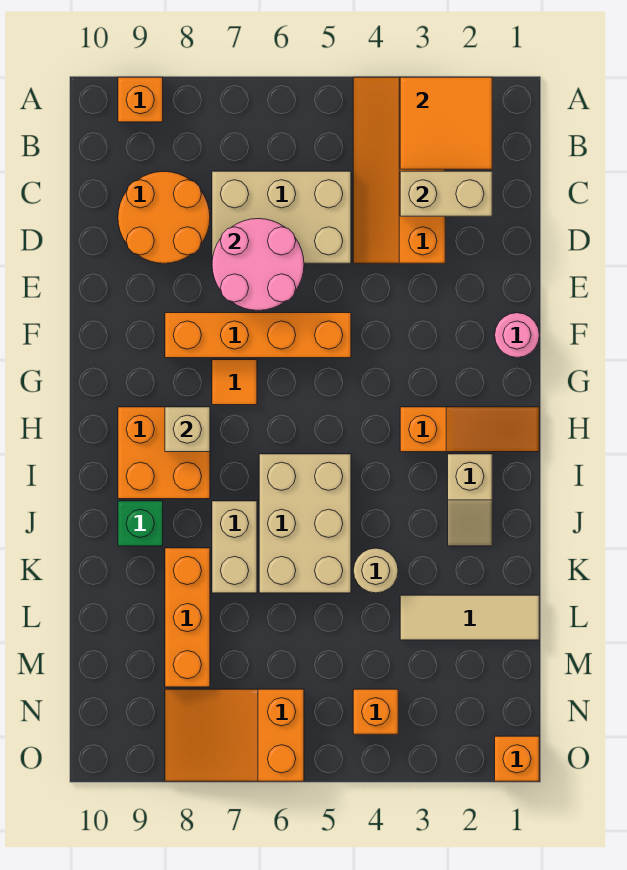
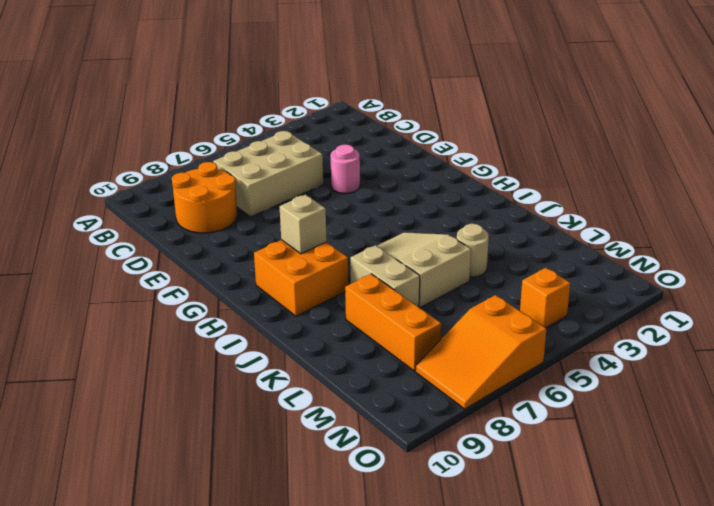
pink 1x1 round brick [330,145,360,194] -> pink 1x1 round brick moved to [495,313,539,357]
tan 2x3 slope [377,232,471,307] -> tan 2x3 brick [259,454,351,593]
none -> orange 2x4 slope [353,77,445,263]
none -> orange 1x1 brick [118,77,163,122]
none -> orange 1x4 brick [165,313,351,358]

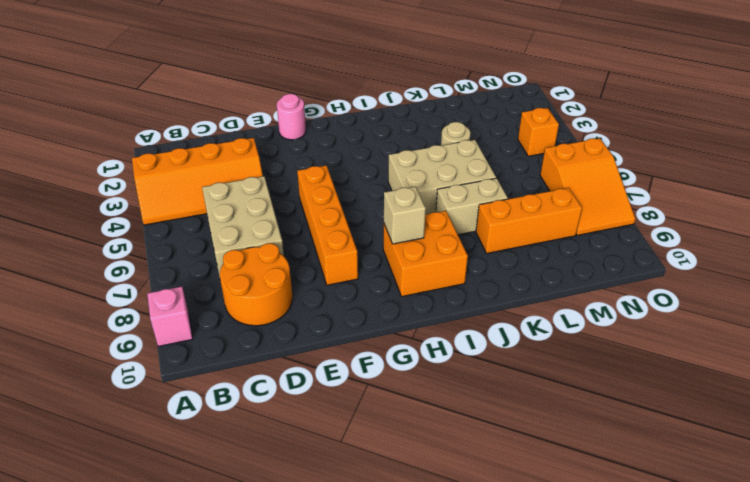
pink 1x1 brick [147,286,193,347] -> orange 1x1 brick [118,77,163,122]
none -> orange 1x1 tile [212,360,257,405]
none -> orange 1x3 slope [400,407,539,452]
none -> tan 1x2 slope [448,454,492,546]

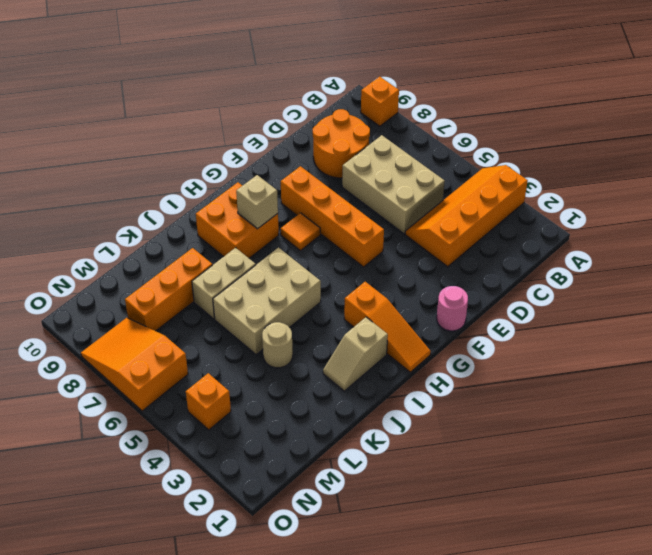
none -> green 1x1 brick [118,501,163,546]
none -> tan 1x3 tile [400,595,539,640]
none -> orange 1x1 brick [495,736,539,781]

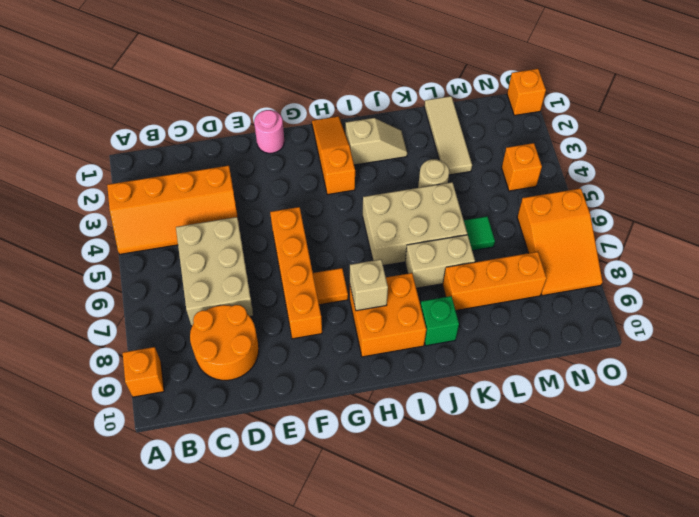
green 1x1 tile [464,216,495,251] -> none
none -> orange 2x2 tile [400,77,492,169]
none -> tan 1x2 brick [400,171,492,216]
none -> pink 2x2 round brick [212,219,304,310]

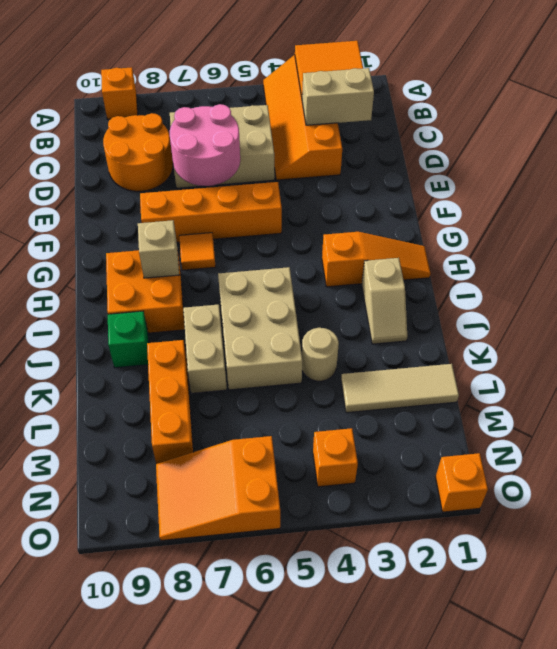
none -> pink 1x1 round brick [495,313,539,357]

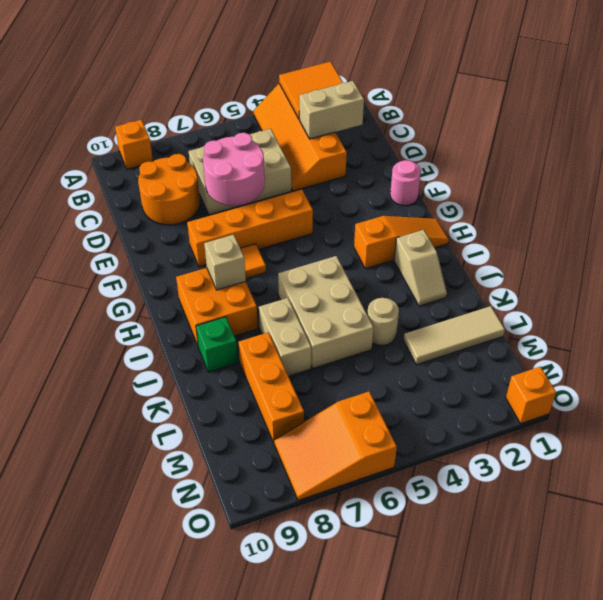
none -> orange 1x1 brick [353,689,398,734]

